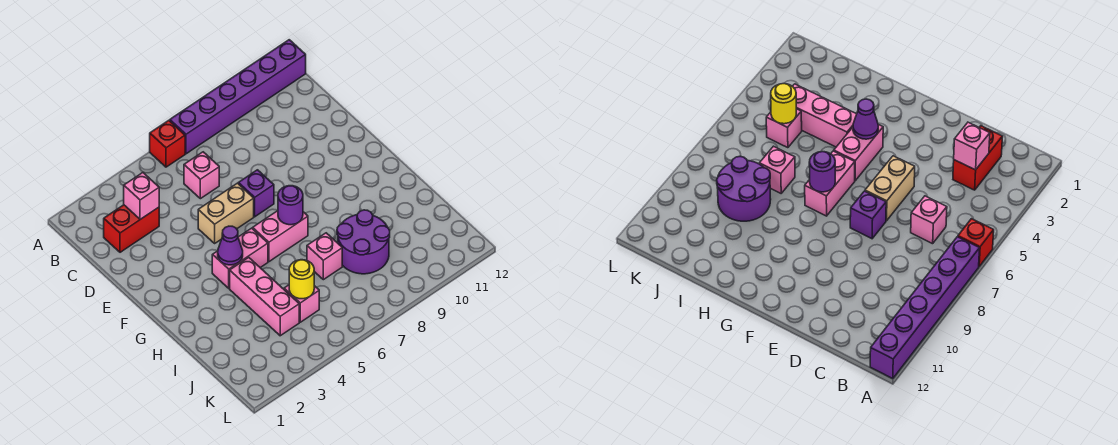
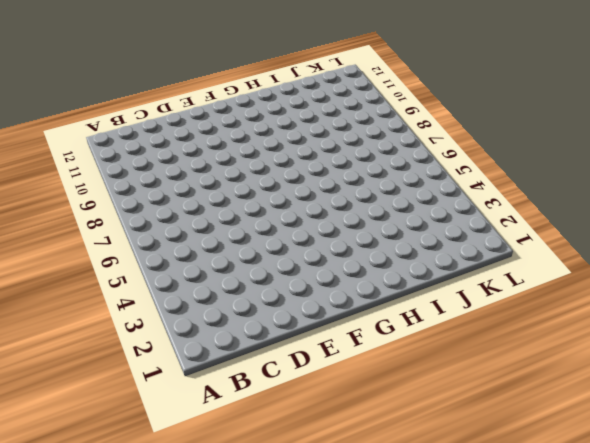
none -> red 1x1 brick [150,120,185,167]
none -> purple 1x6 brick [170,40,306,154]
none -> red 1x2 brick [104,205,159,252]

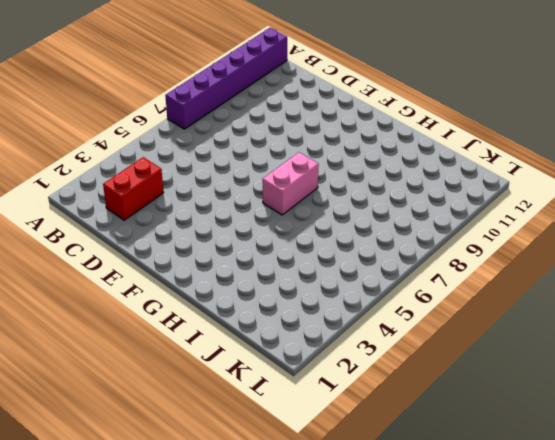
none -> red 1x1 brick [150,120,185,167]
none -> pink 1x1 brick [184,152,219,199]
none -> tan 1x2 brick [198,183,254,243]

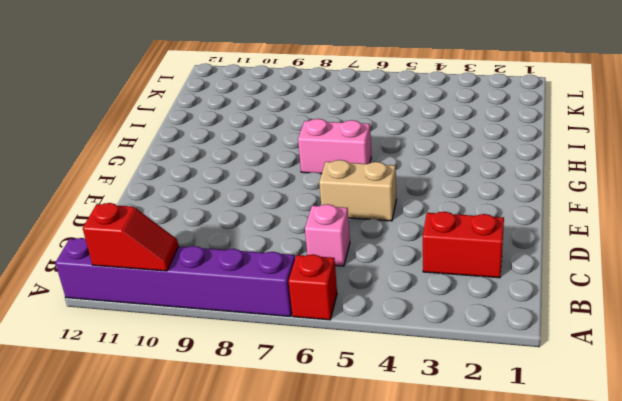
red 1x2 slope [83,203,178,271] -> none
none -> purple 1x1 brick [238,170,274,217]
none -> pink 1x2 brick [212,228,268,288]
none -> pink 1x3 brick [230,257,299,336]

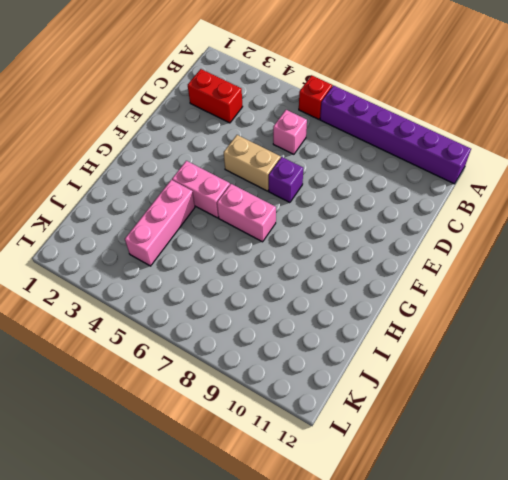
none -> pink 1x1 brick [307,233,342,280]
none -> purple 2x2 round brick [337,210,390,274]
none -> pink 1x1 brick [284,285,319,322]

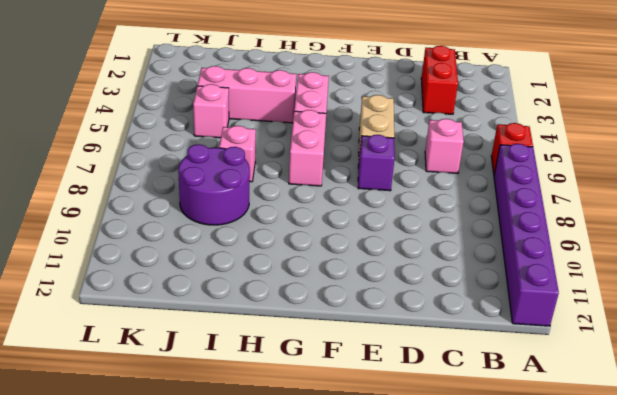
none -> pink 1x1 brick [124,173,159,219]
none -> purple 1x1 cone [218,226,243,265]
none -> purple 1x1 round brick [278,186,303,225]

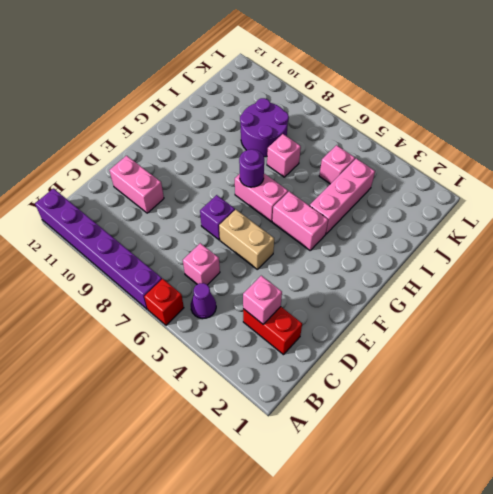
purple 1x1 cone [191,283,216,319] -> purple 1x1 cone moved to [218,226,243,265]
pink 1x2 brick [109,156,164,213] -> none
none -> yellow 1x1 round brick [289,260,314,299]

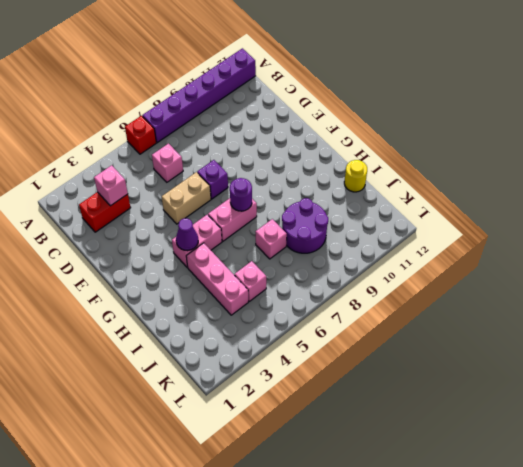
yellow 1x1 round brick [344,160,367,192] -> yellow 1x1 round brick moved to [289,260,314,299]

